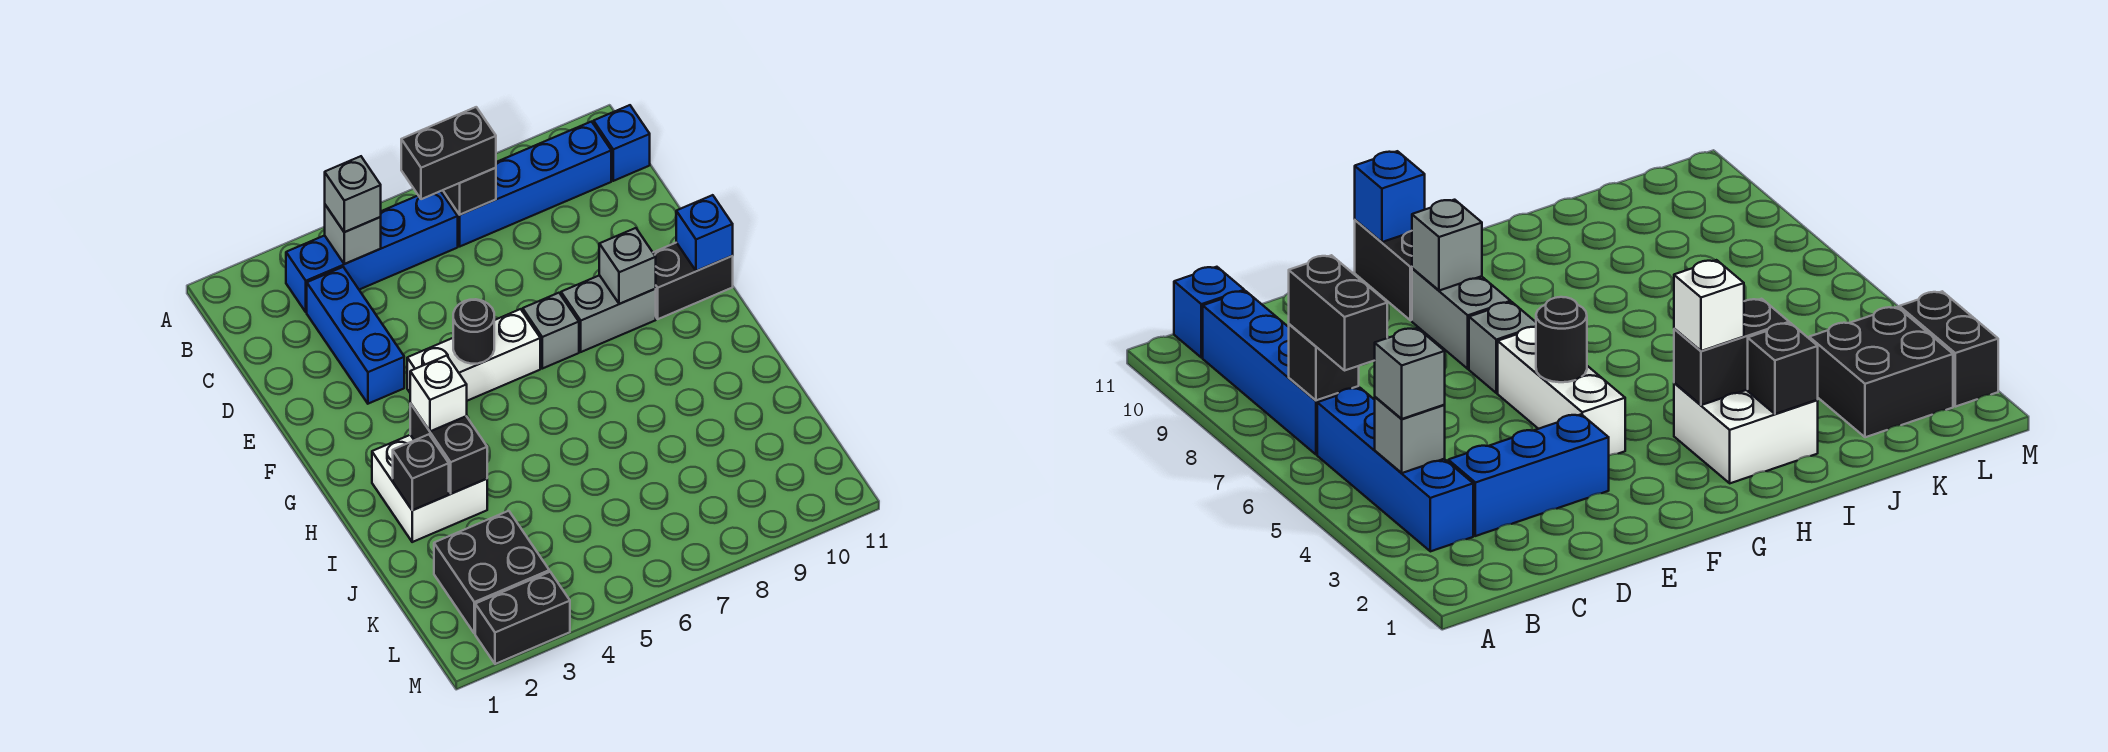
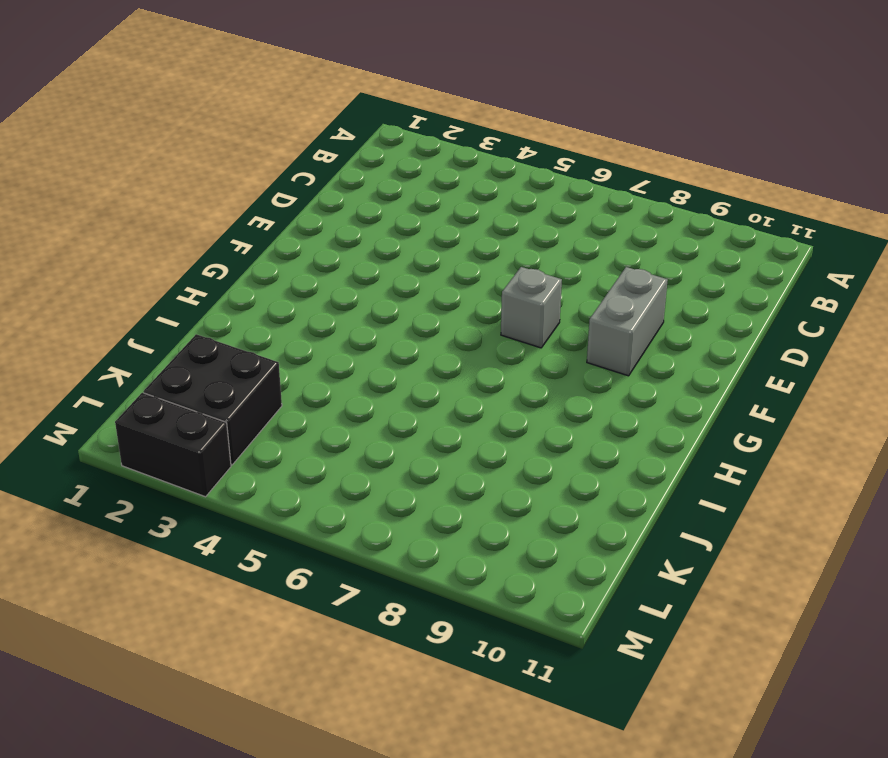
grey 1x2 brick [587,267,668,376] -> grey 1x2 brick turned to [561,275,656,352]
none -> blue 1x4 brick [286,191,458,312]
none -> blue 1x4 brick [441,122,611,246]
none -> blue 1x1 brick [594,105,650,181]

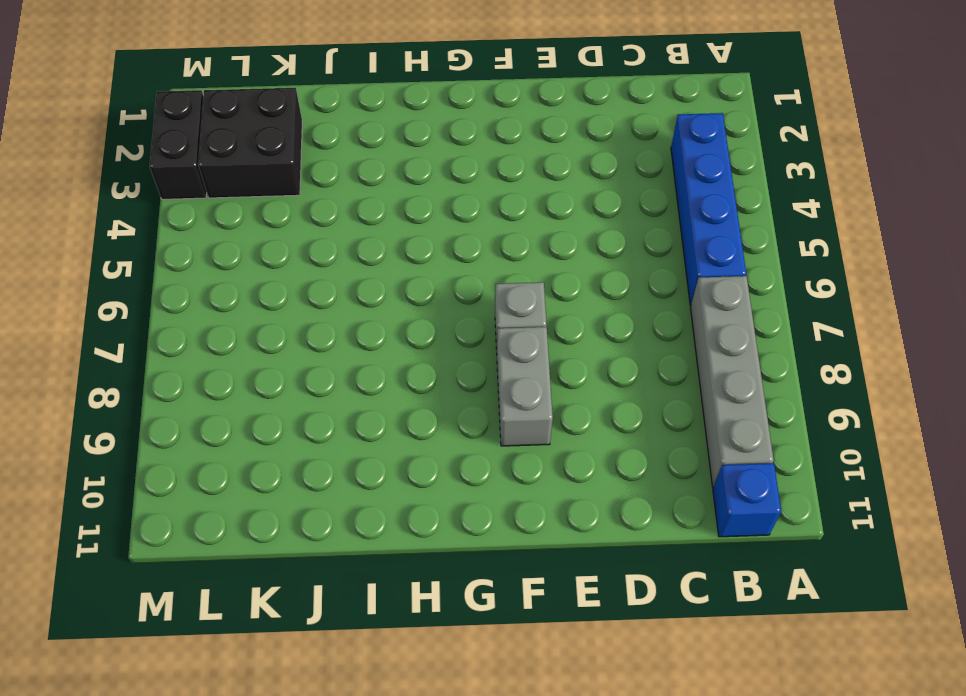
grey 1x4 brick [690,276,774,487] -> blue 1x4 brick [441,122,611,246]
none -> blue 1x3 brick [307,267,404,404]
none -> white 1x3 brick [407,309,540,401]
none -> black 1x2 brick [653,243,733,319]

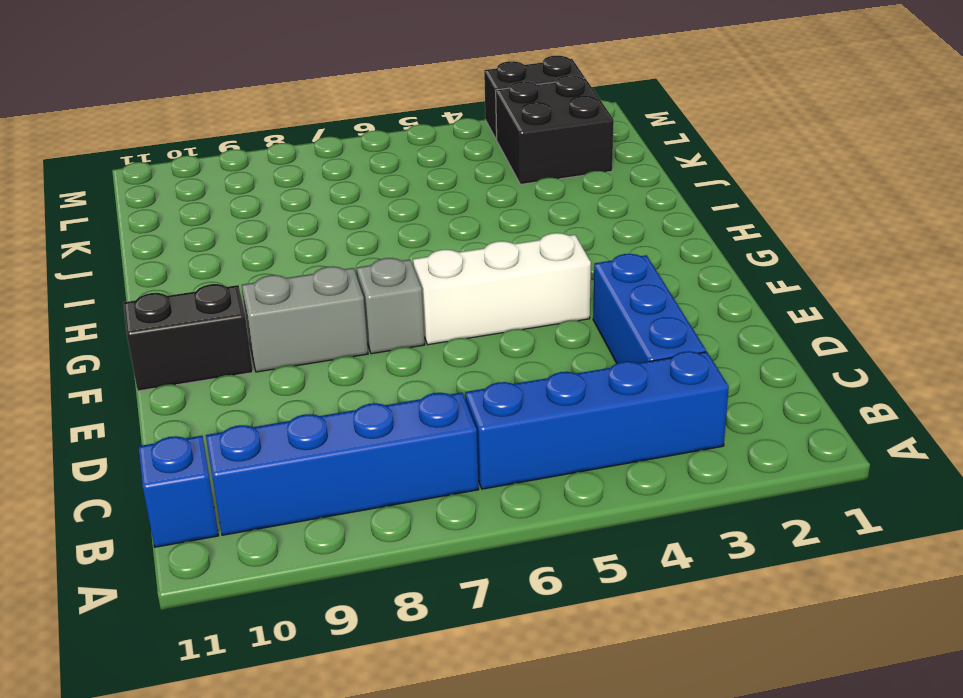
none -> white 2x2 brick [372,435,487,542]
none -> grey 1x1 brick [325,205,381,264]
none -> black 1x1 brick [443,168,496,215]

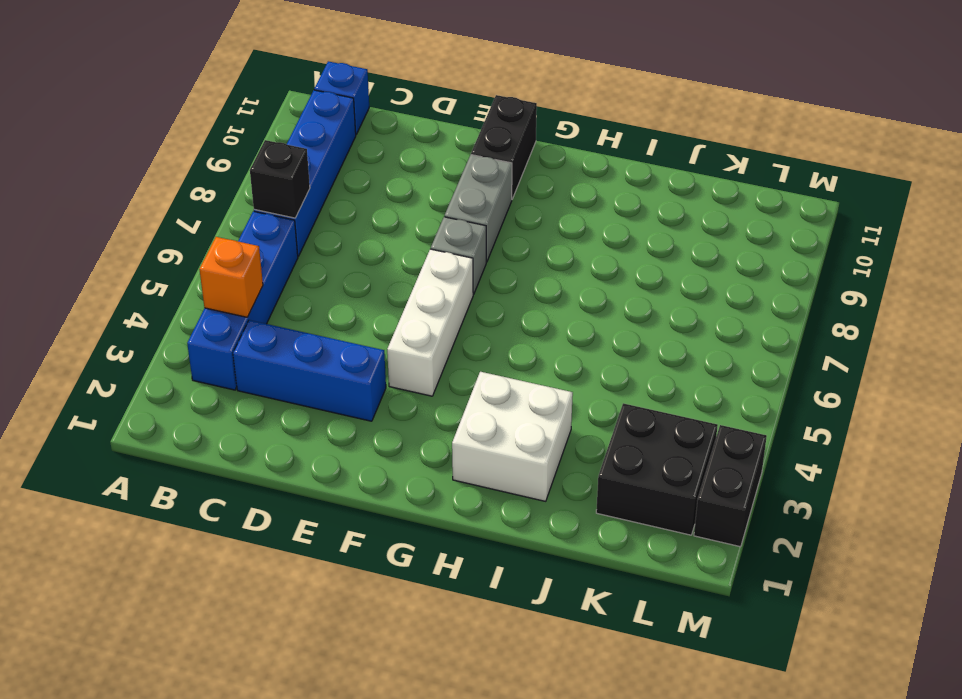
orange 1x1 brick [199,237,263,317] -> grey 1x1 brick [325,205,381,264]
none -> black 1x1 round brick [453,299,494,364]
none -> grey 1x1 brick [599,228,656,304]
none -> blue 1x1 brick [676,195,733,271]

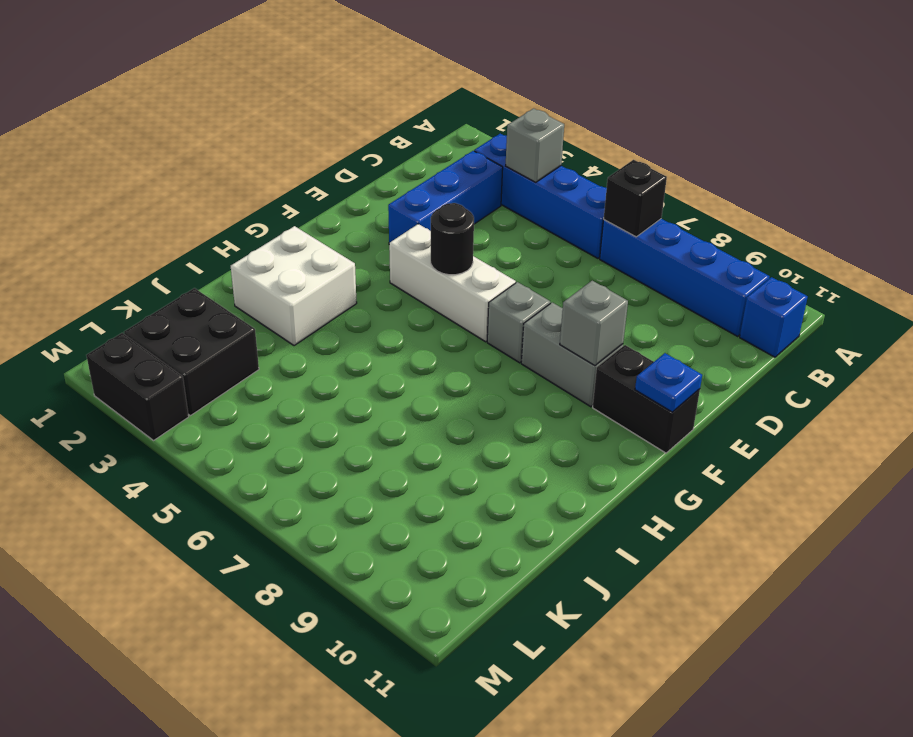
blue 1x1 plate [635,353,702,412] -> blue 1x1 brick [676,195,733,271]
none -> black 1x2 brick [410,403,487,494]
none -> black 1x1 brick [393,434,449,510]
none -> grey 1x1 brick [325,156,381,232]

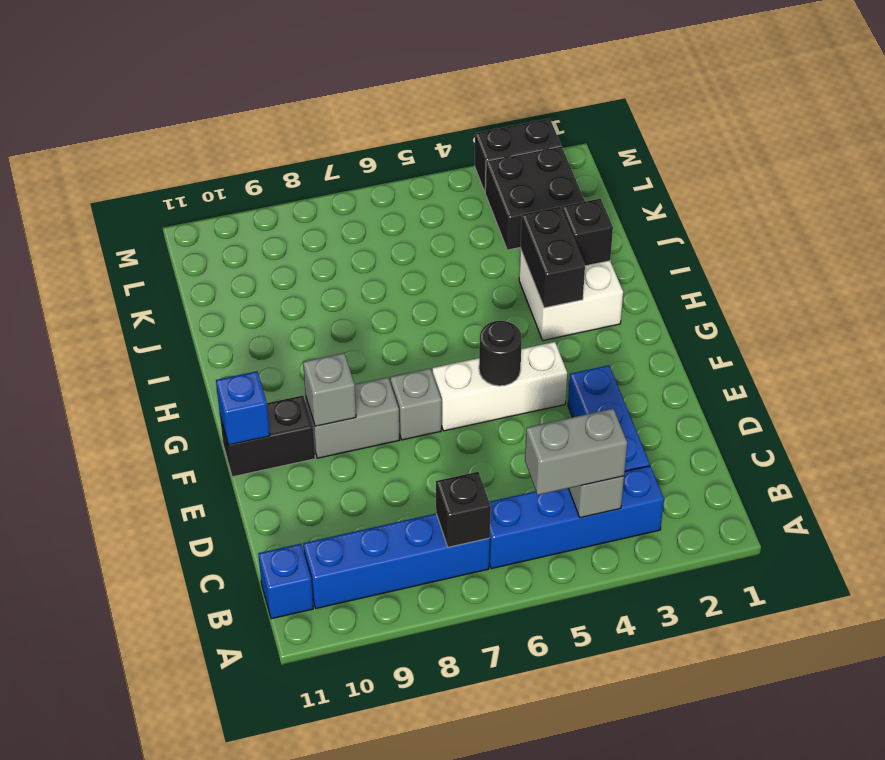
grey 1x2 brick [525,409,627,495] -> grey 1x1 brick [325,156,381,232]
none -> black 1x2 brick [401,107,496,199]
none -> white 1x1 brick [410,356,467,431]

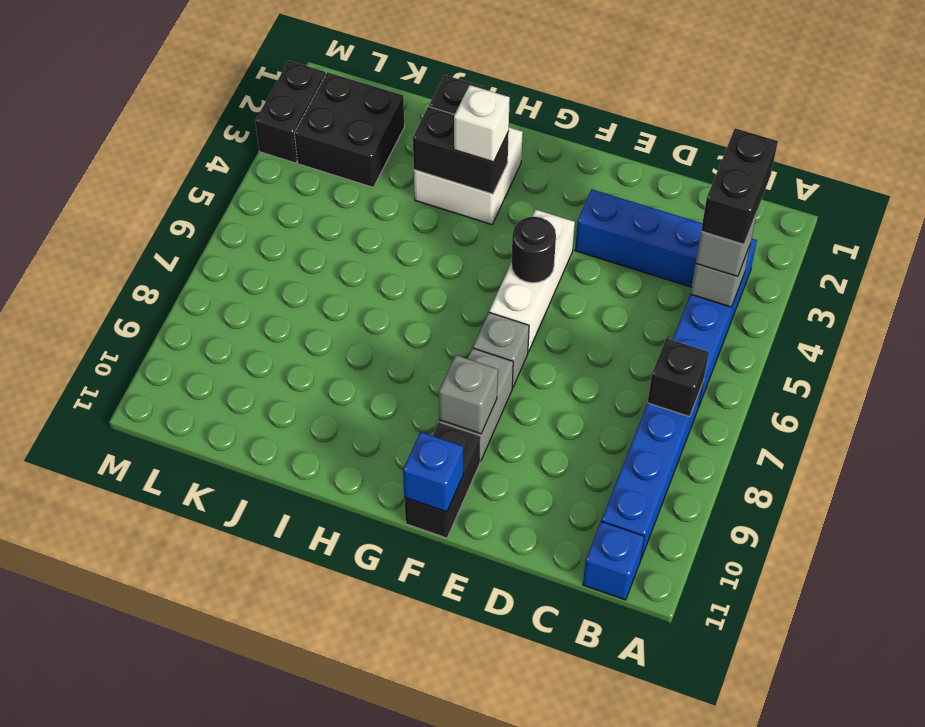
black 1x2 brick [701,128,778,244] -> black 1x2 brick moved to [401,107,496,199]

